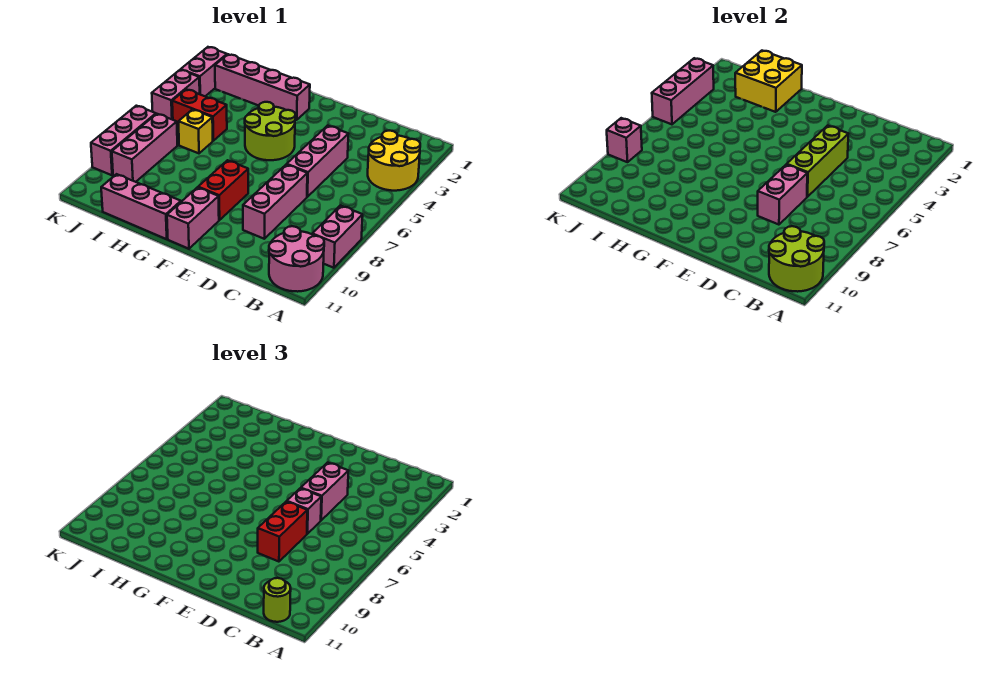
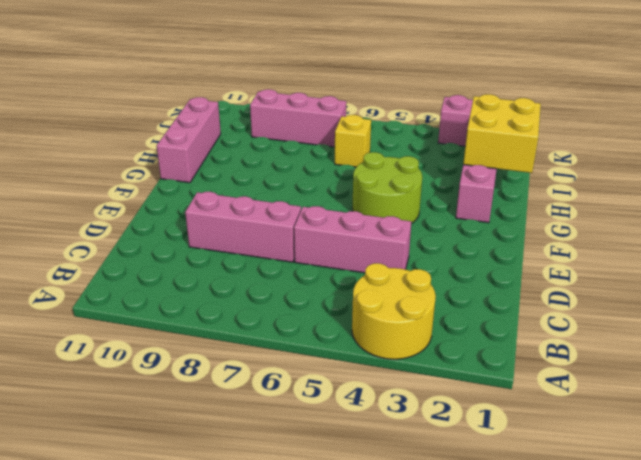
none -> pink 1x2 brick [312,205,363,268]
none -> pink 2x2 round brick [269,226,324,292]
none -> red 1x2 brick [198,160,248,220]

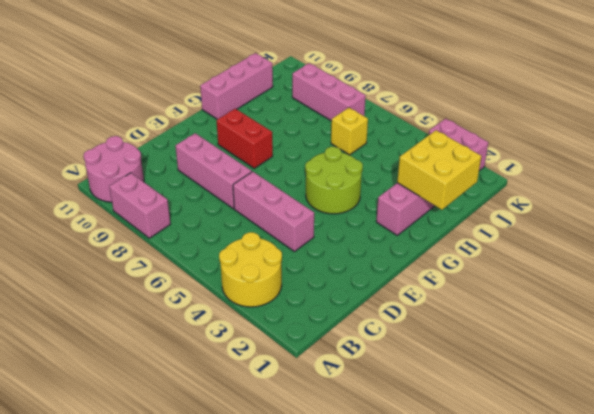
none -> pink 1x2 brick [167,187,219,249]
none -> red 1x2 brick [172,89,227,141]
none -> pink 1x2 brick [152,70,200,120]

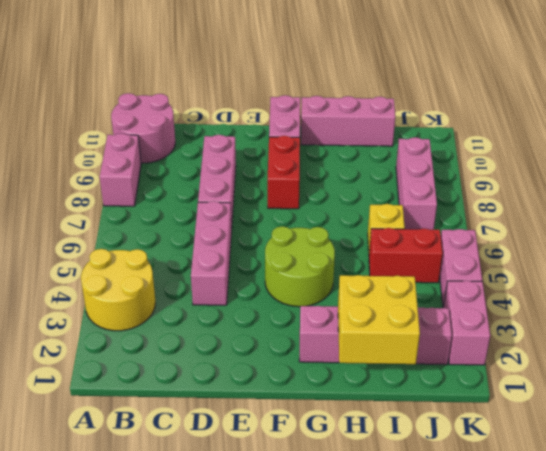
none -> pink 1x3 brick [91,106,156,175]
none -> lime 2x2 round brick [769,226,824,292]
none -> lime 1x3 brick [787,126,848,197]

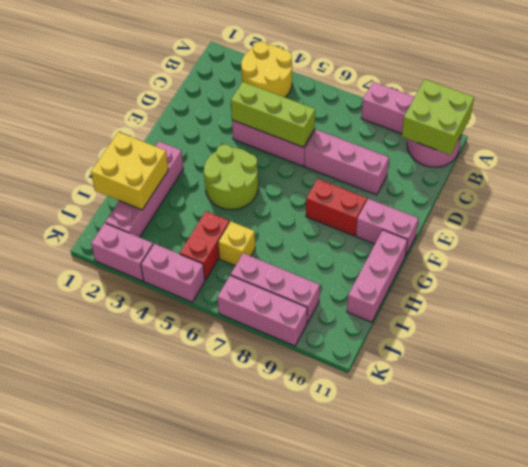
lime 2x2 brick [402,79,474,155] -> lime 2x2 round brick [769,226,824,292]
none -> pink 1x2 brick [758,164,807,225]
none -> pink 1x3 brick [652,58,714,124]
none -> pink 1x1 brick [607,118,642,162]

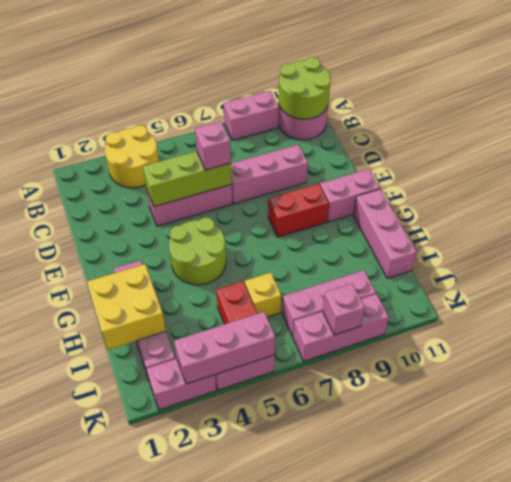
none -> pink 1x2 brick [758,164,807,225]
none -> lime 1x1 round brick [264,578,291,622]
none -> pink 1x2 brick [301,463,348,520]

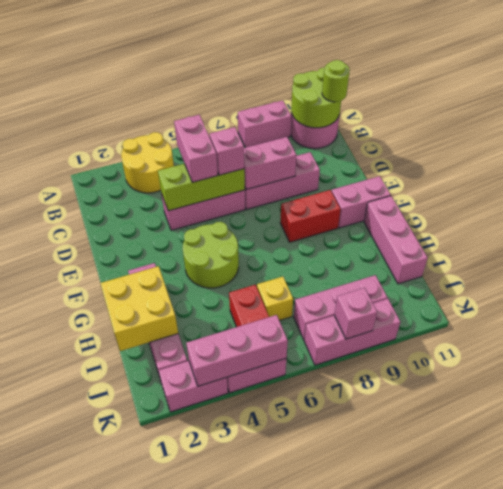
pink 1x2 brick [174,115,218,182] -> pink 1x2 brick turned to [301,463,348,520]
none -> red 1x2 brick [258,501,307,562]

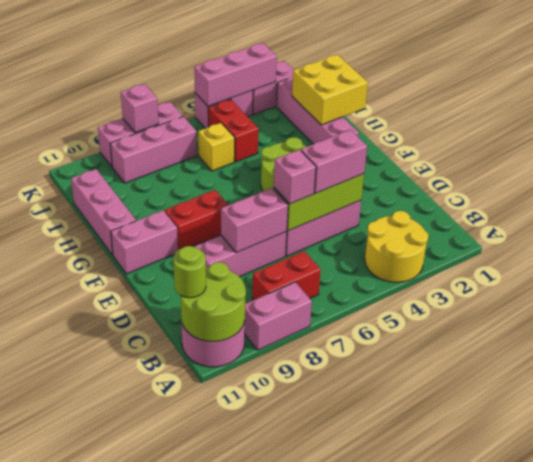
red 1x2 brick [252,251,321,300] -> red 1x2 brick moved to [258,501,307,562]

